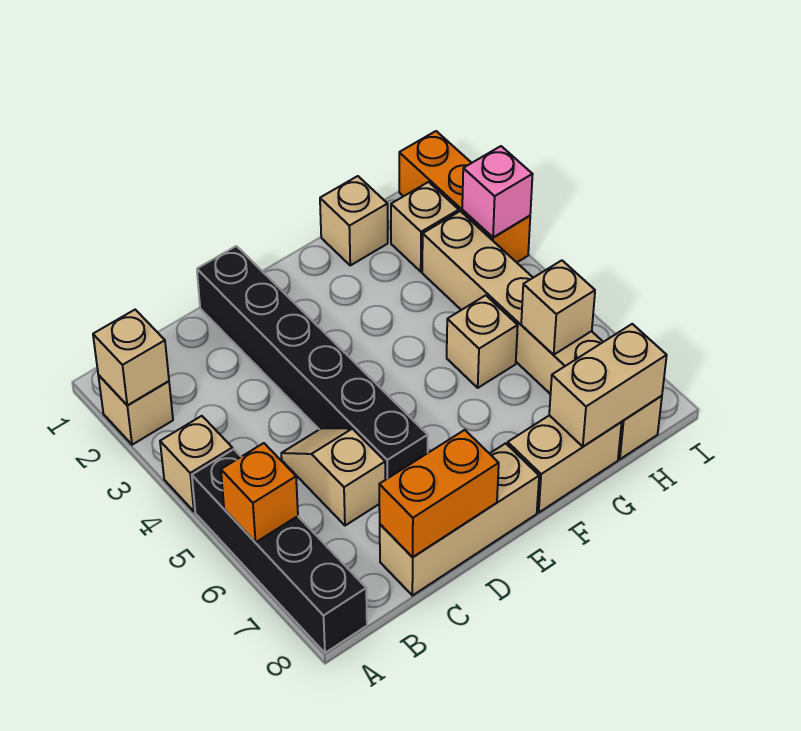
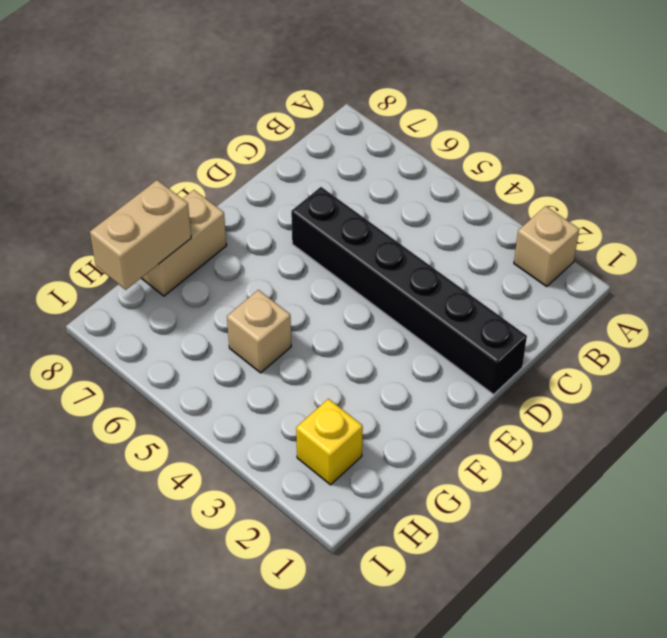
yellow 1x1 brick [296,399,363,485] -> tan 1x1 brick [391,182,459,272]
none -> tan 1x1 brick [160,416,232,511]
none -> black 1x4 brick [192,449,367,653]
none -> tan 1x2 slope [281,428,385,526]

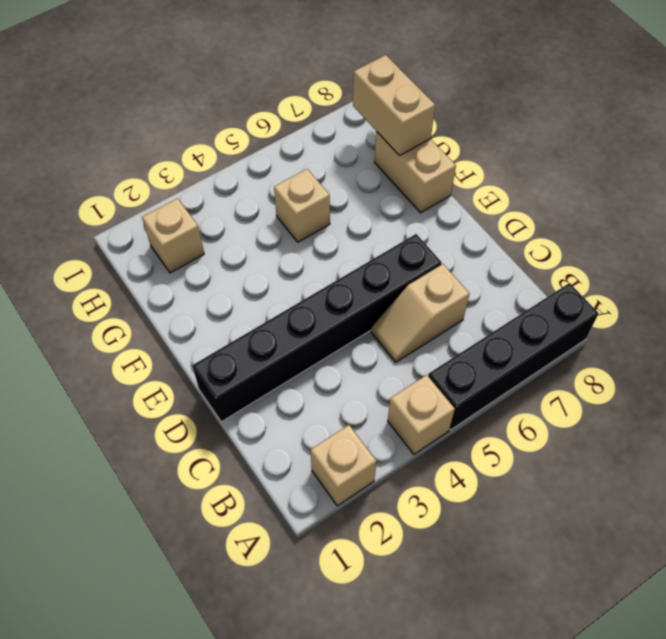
none -> tan 1x3 brick [380,443,539,596]
none -> tan 1x1 brick [320,176,388,265]
none -> tan 1x6 brick [422,211,662,459]

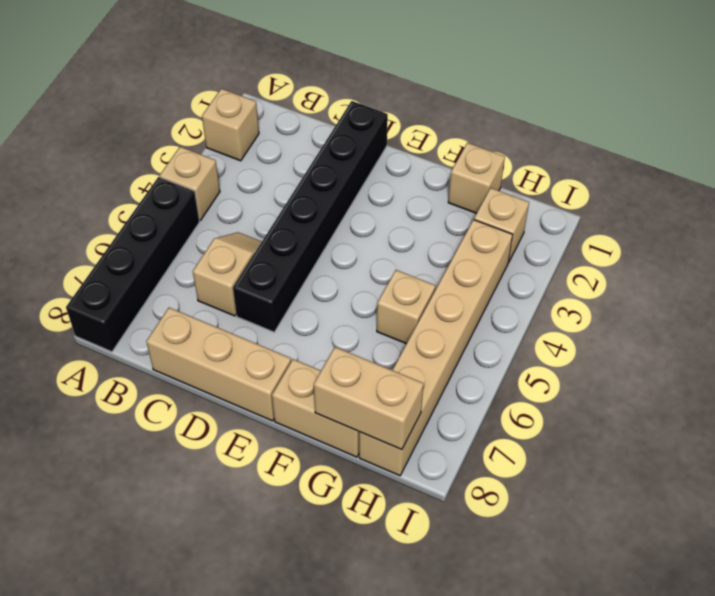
none -> orange 1x3 brick [399,131,530,262]
none -> tan 1x1 brick [93,310,169,405]
none -> orange 1x1 brick [221,443,298,542]

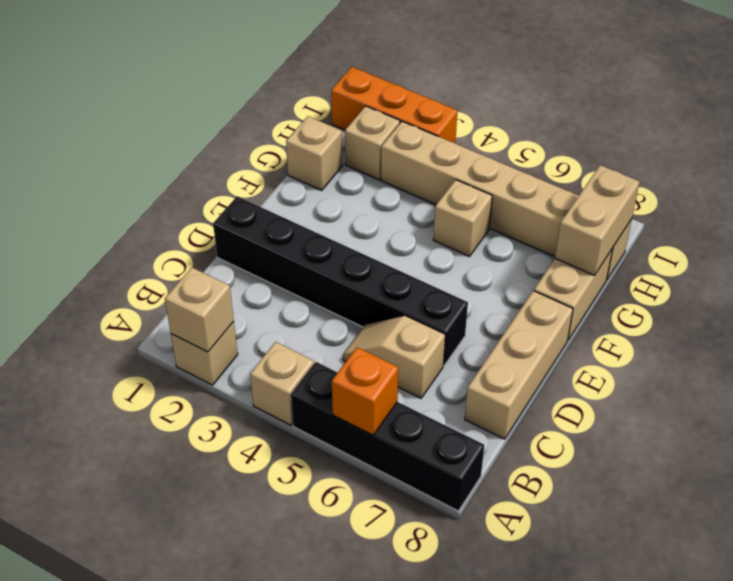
none -> orange 1x2 brick [379,430,499,557]
none -> tan 1x1 brick [521,260,595,355]
none -> pink 1x1 brick [462,146,533,238]

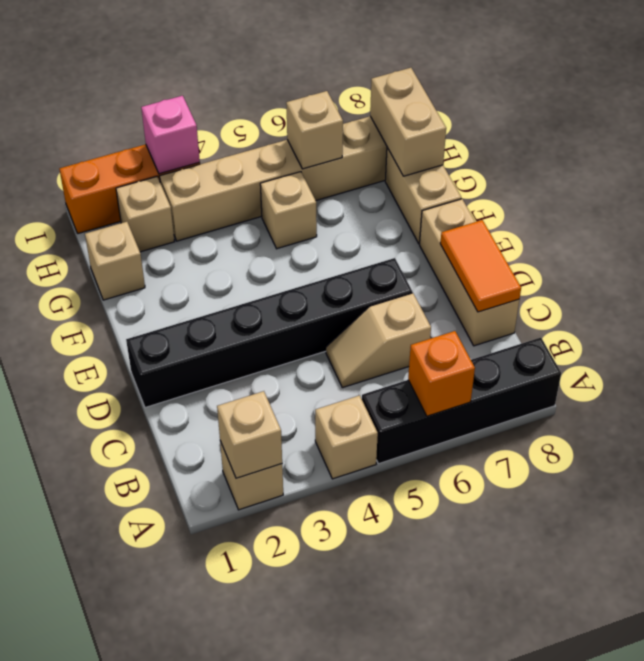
orange 1x2 tile [440,220,521,312] -> orange 1x2 brick [379,430,499,557]

